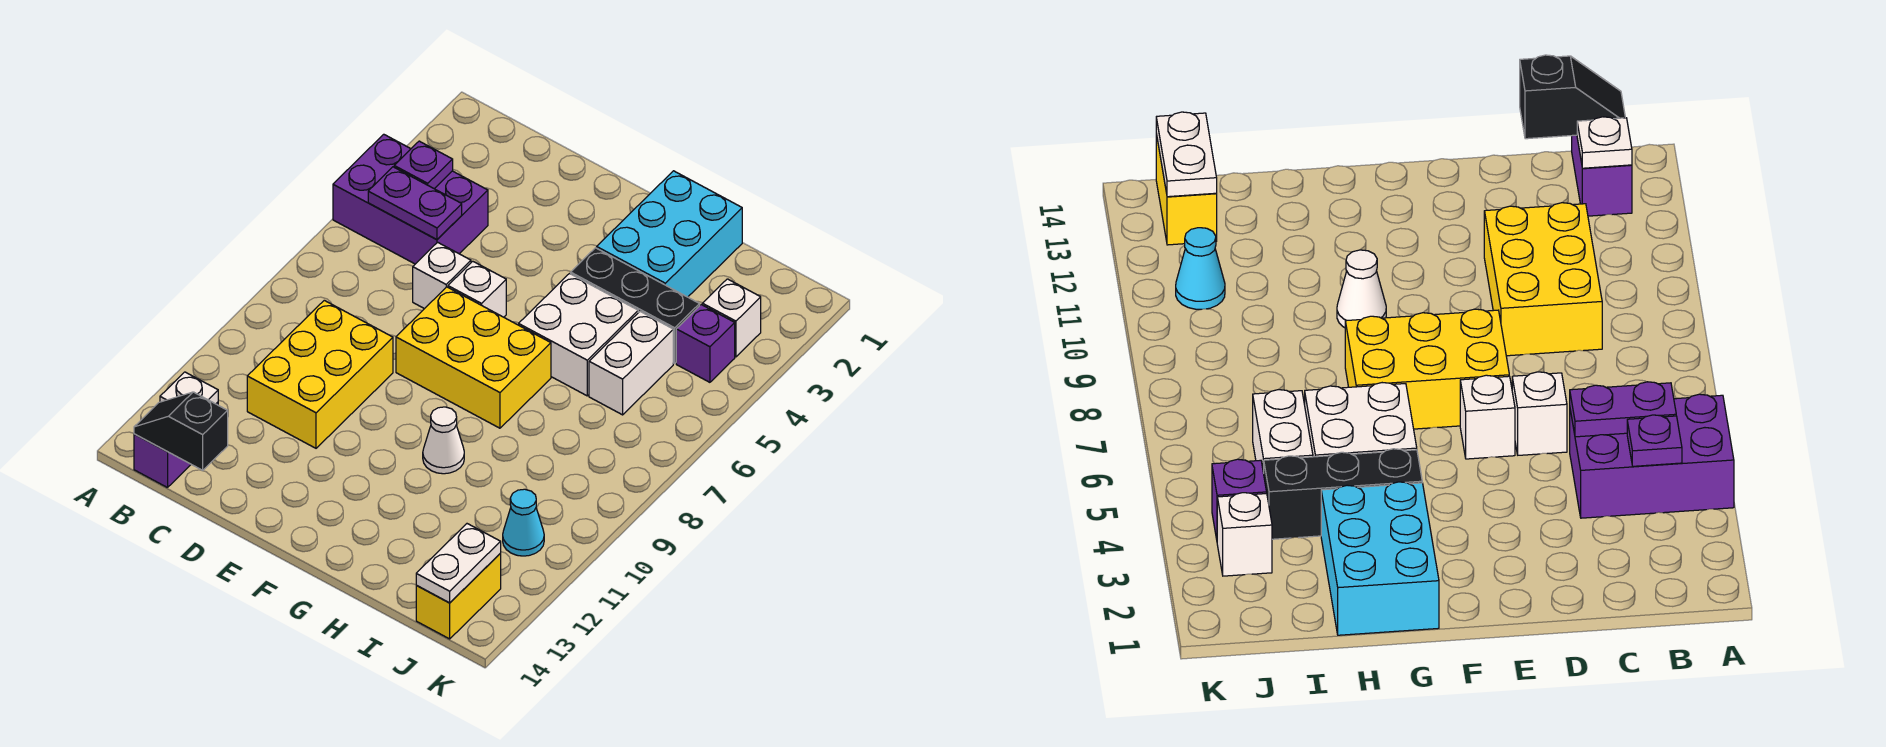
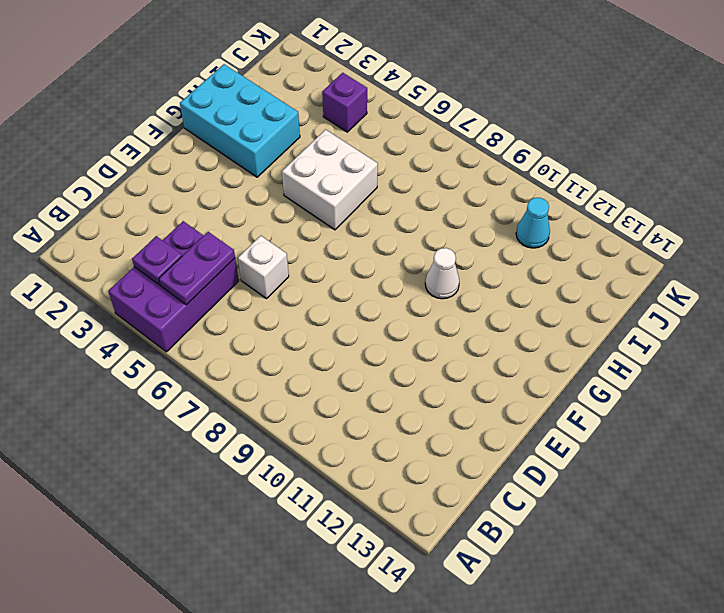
none -> purple 1x2 brick [134,402,218,488]
none -> yellow 2x3 brick [247,300,393,448]
none -> white 1x1 brick [448,261,506,317]

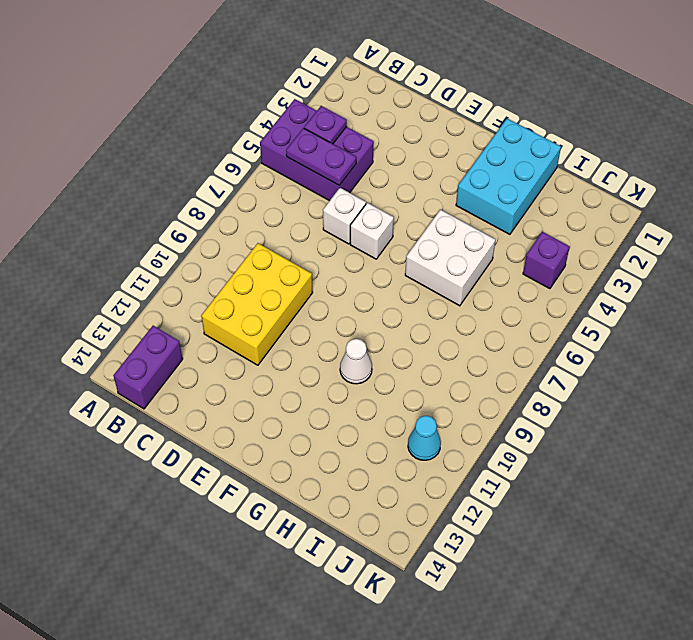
none -> yellow 2x3 brick [396,287,551,428]
none -> black 1x3 brick [571,248,700,363]
none -> white 1x2 brick [589,312,673,415]

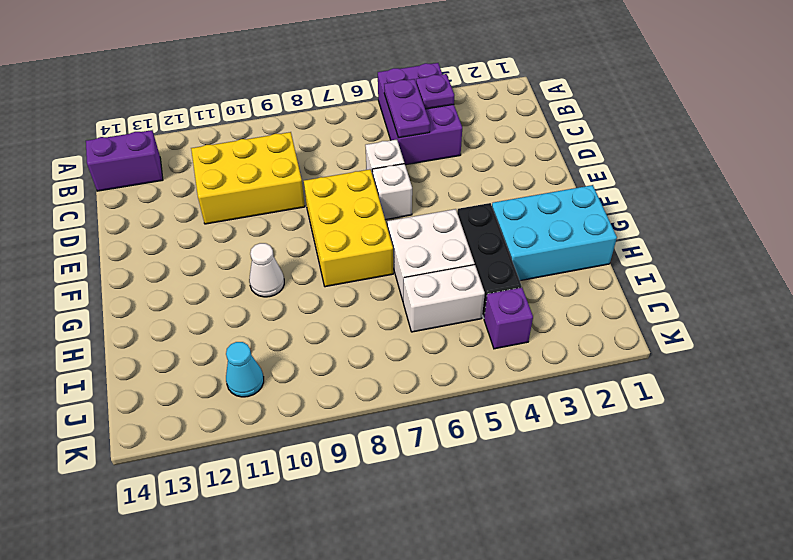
none -> white 1x1 brick [702,279,761,357]
none -> yellow 1x2 brick [416,554,501,639]
none -> white 1x1 plate [160,372,218,404]

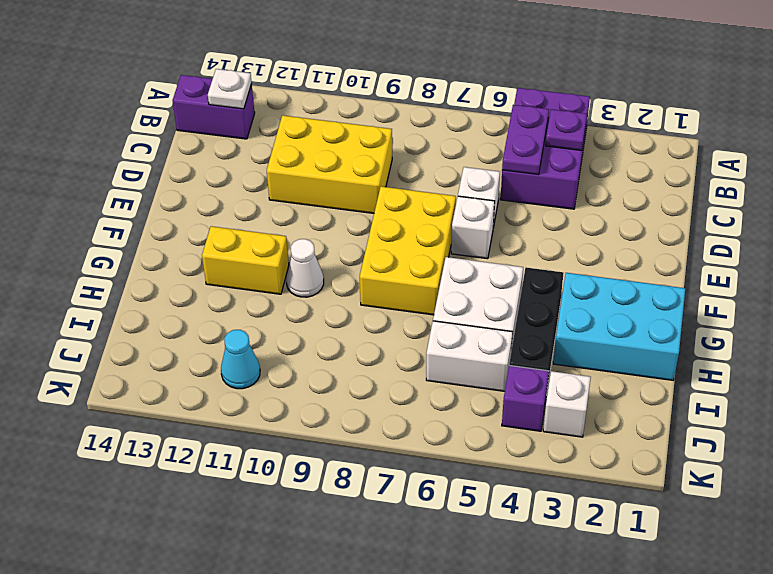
yellow 1x2 brick [202,226,289,294] -> yellow 1x2 brick moved to [416,554,501,639]
none -> black 1x2 slope [134,392,228,470]
none -> white 1x2 plate [416,524,501,603]

